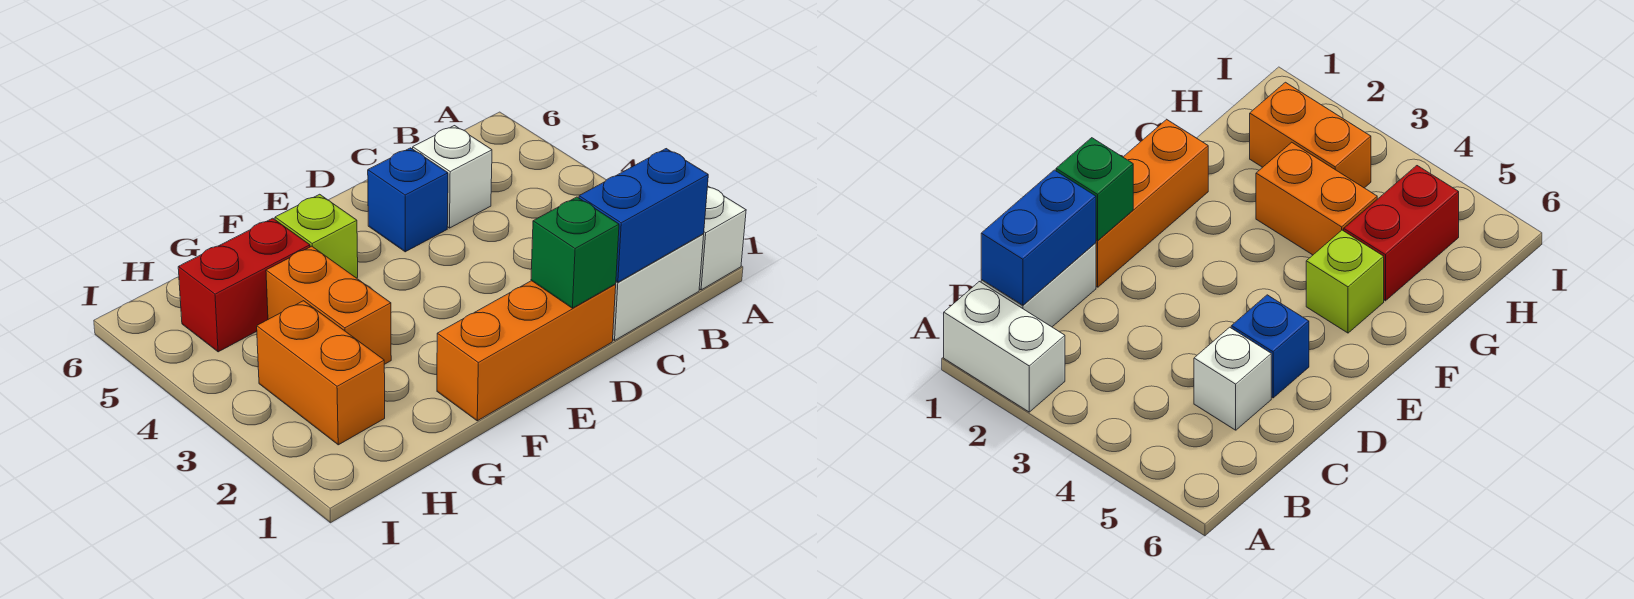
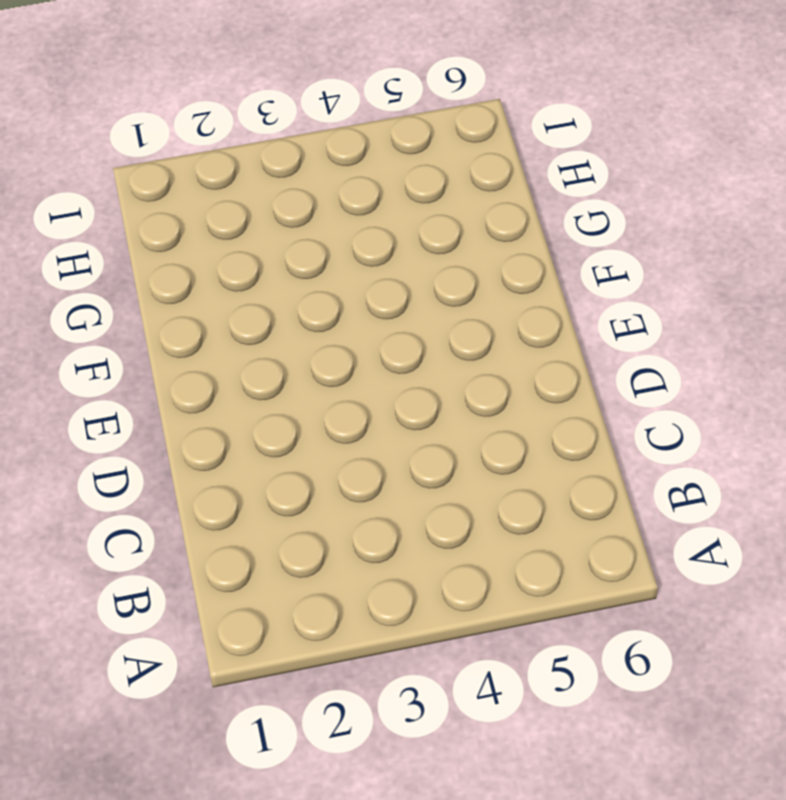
none -> white 1x2 brick [699,186,746,290]
none -> white 1x2 brick [613,234,704,340]

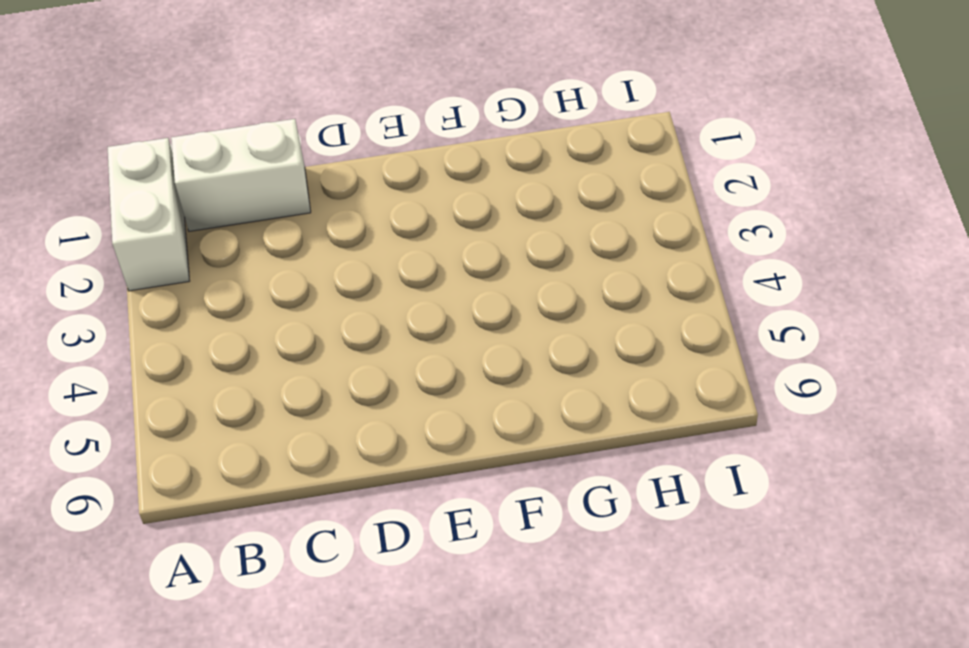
none -> white 1x1 brick [413,126,492,228]
none -> orange 1x3 brick [437,281,616,421]

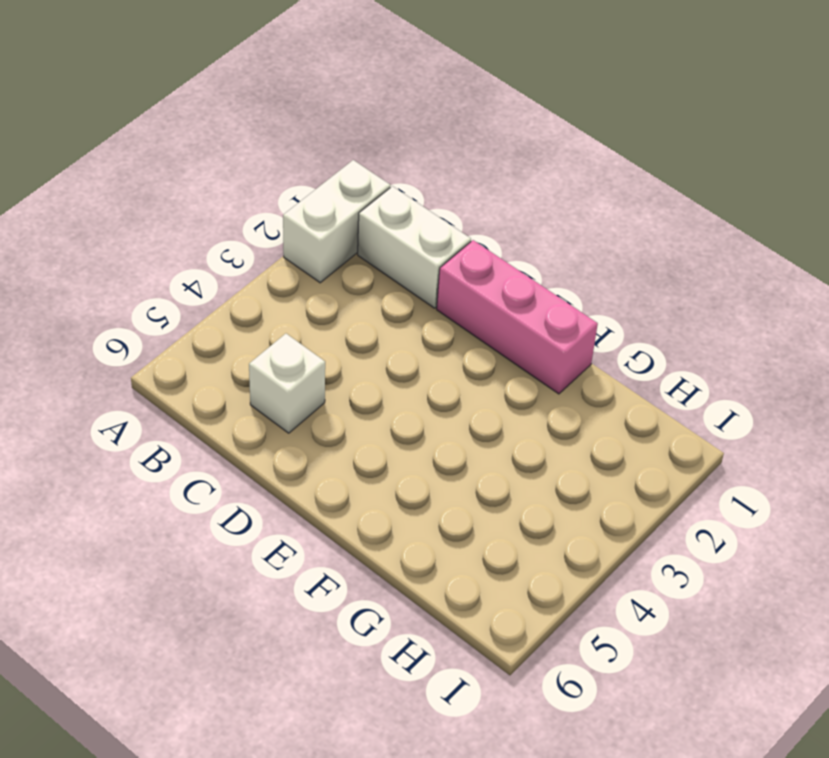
pink 1x3 brick [437,240,598,394] -> orange 1x3 brick [437,281,616,421]
none -> blue 1x1 brick [368,148,448,252]
none -> lime 1x1 brick [275,194,358,278]

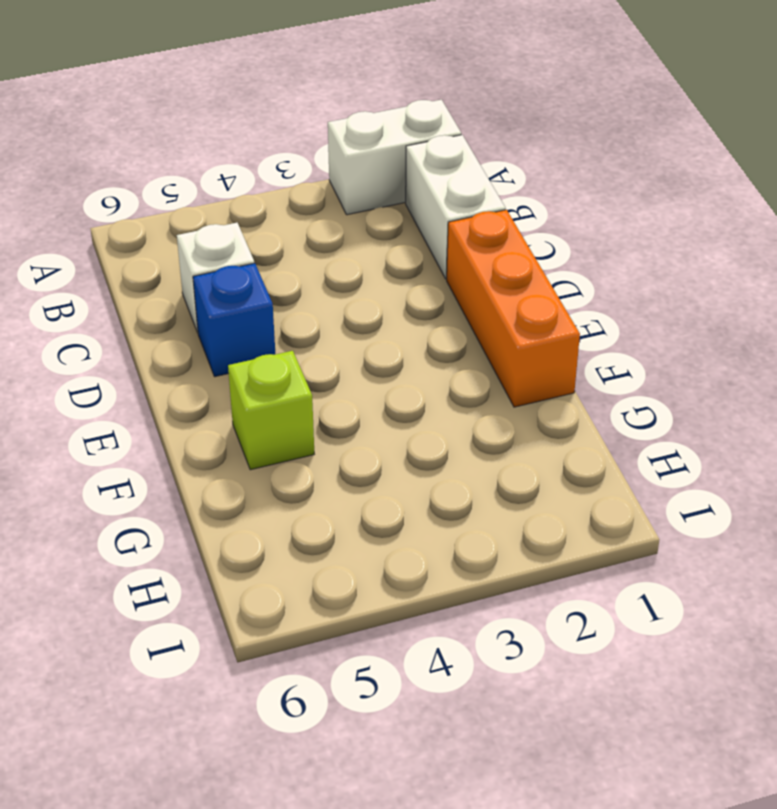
none -> orange 1x2 brick [266,246,391,364]
none -> red 1x2 brick [178,218,310,352]

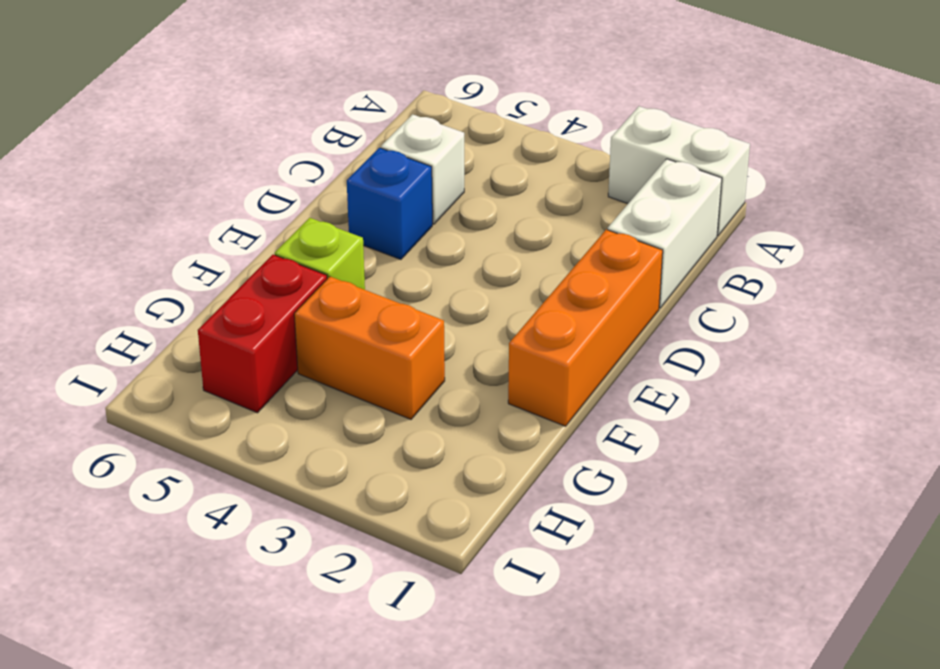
none -> orange 1x2 brick [257,301,385,445]
none -> blue 1x2 brick [579,149,708,282]

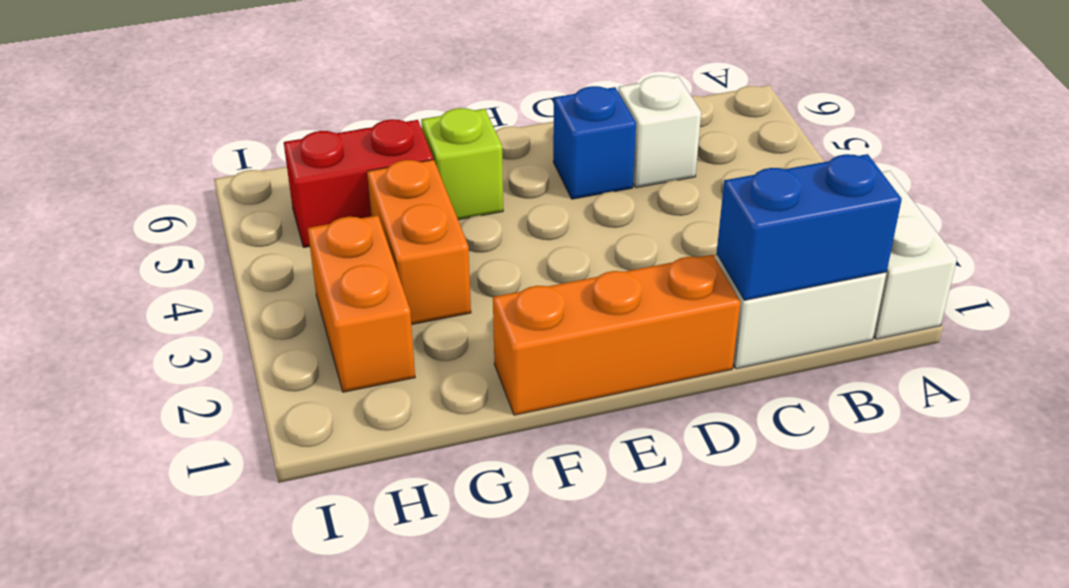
none -> green 1x1 brick [531,197,619,308]

